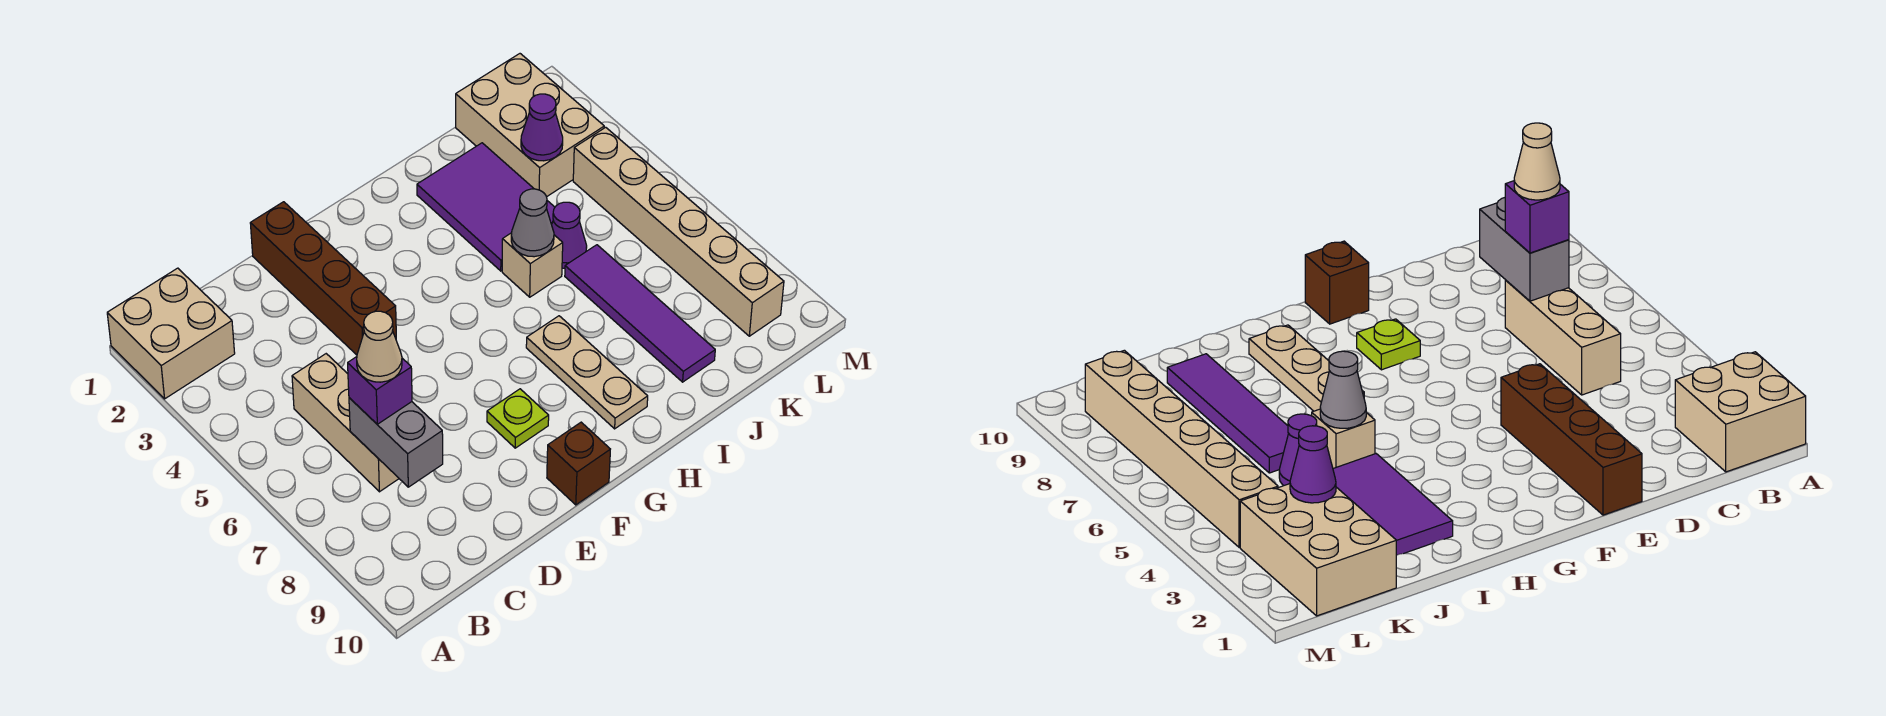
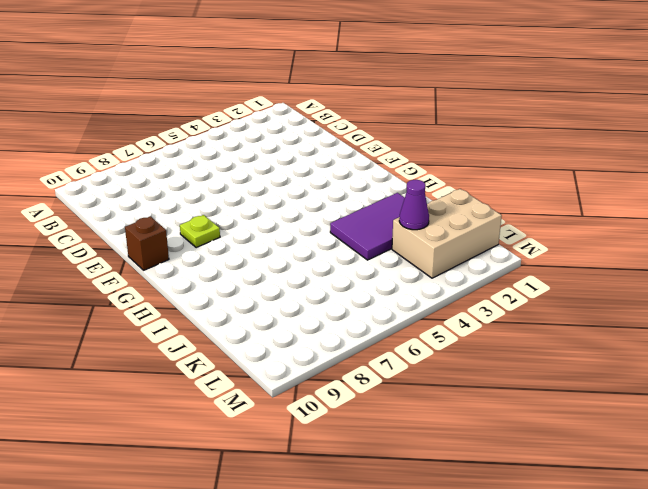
none -> tan 2x2 brick [107,268,235,399]
none -> tan 1x3 brick [292,354,399,492]
none -> brown 1x4 brick [250,202,396,355]

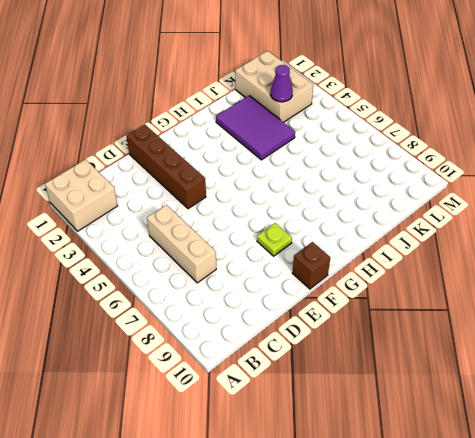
none -> tan 1x3 plate [526,316,648,429]
none -> tan 1x1 brick [502,233,563,297]
none -> purple 1x1 cone [552,202,587,268]

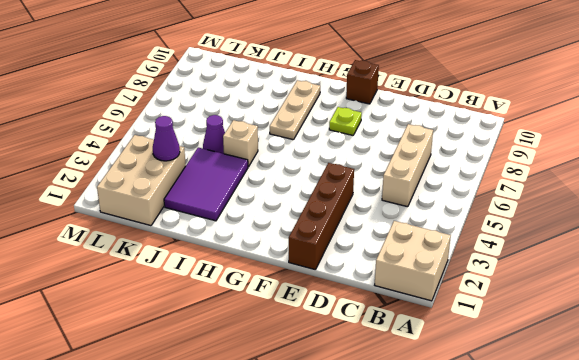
none -> purple 1x4 tile [565,245,715,382]
none -> tan 1x6 brick [573,127,784,336]
none -> grey 1x2 brick [349,398,443,487]

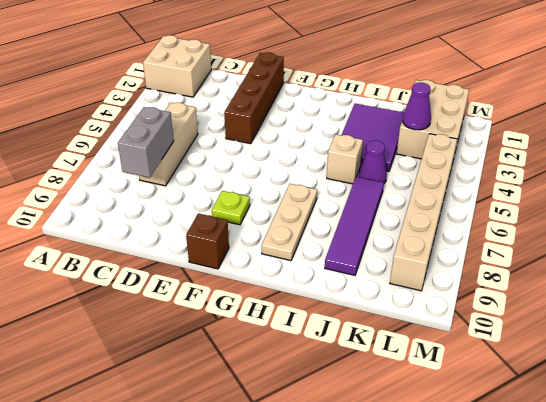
none -> grey 1x1 cone [511,189,554,257]
none -> purple 1x1 brick [348,357,412,424]
none -> tan 1x1 cone [357,311,402,382]

